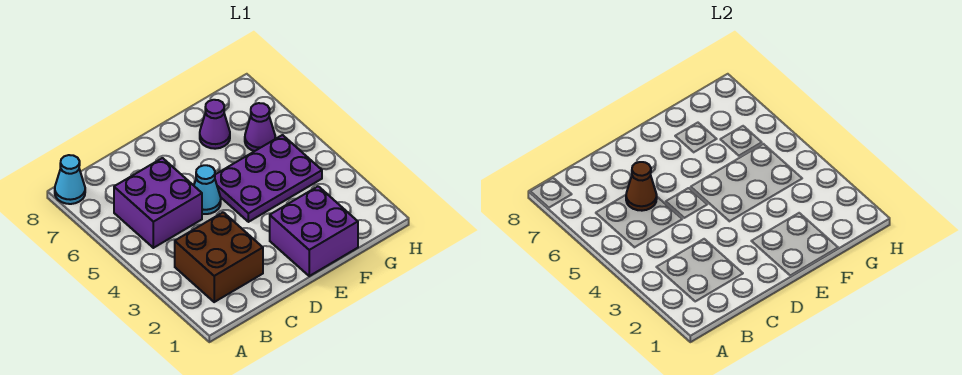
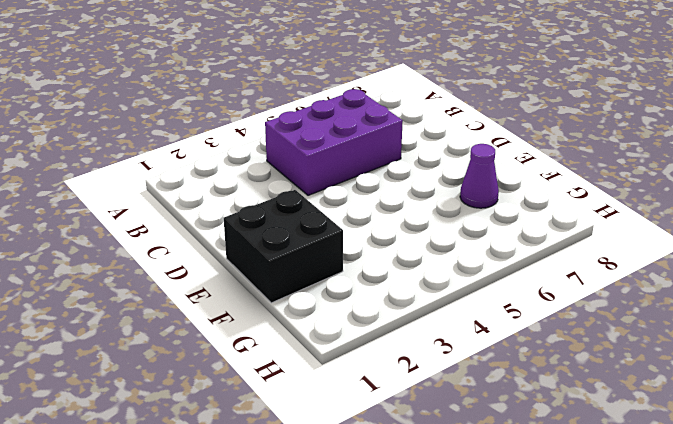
purple 2x3 brick [265,89,403,195] -> purple 2x2 brick [114,158,202,248]
black 2x2 brick [224,190,343,303] -> purple 2x2 brick [270,186,358,276]
none -> cyan 1x1 cone [55,155,85,204]
none -> brown 2x2 brick [175,212,263,302]

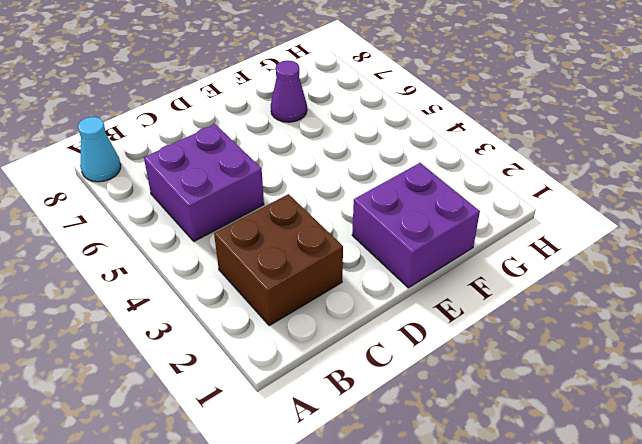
none -> cyan 1x1 cone [194,165,221,214]
none -> purple 2x3 plate [215,135,322,222]

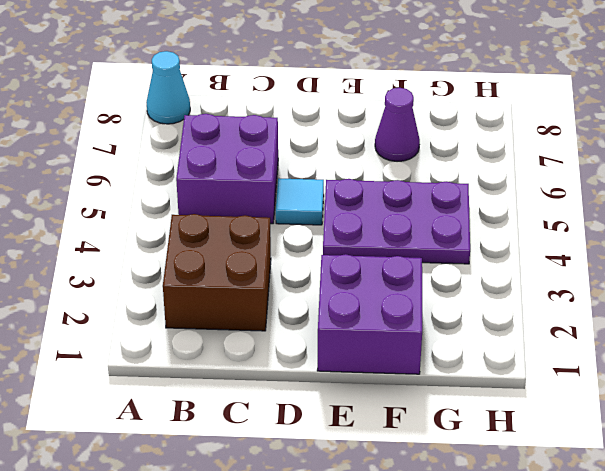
cyan 1x1 tile [276,178,324,225] -> cyan 1x1 cone [194,165,221,214]
none -> purple 1x1 cone [245,103,275,151]
none -> brown 1x1 cone [626,162,657,211]

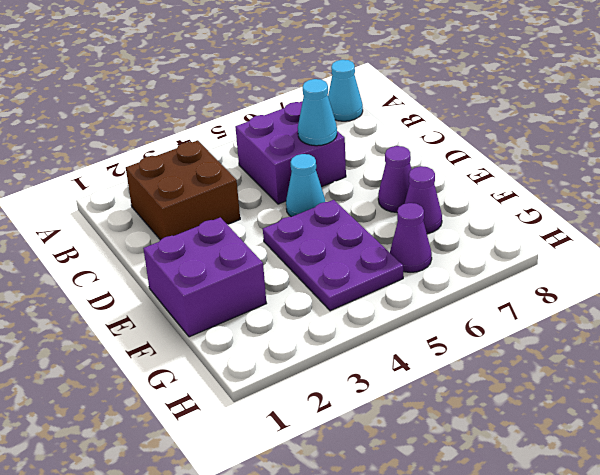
cyan 1x1 cone [298,79,337,146] -> brown 1x1 cone [626,162,657,211]
purple 1x1 cone [378,146,412,212] -> none

